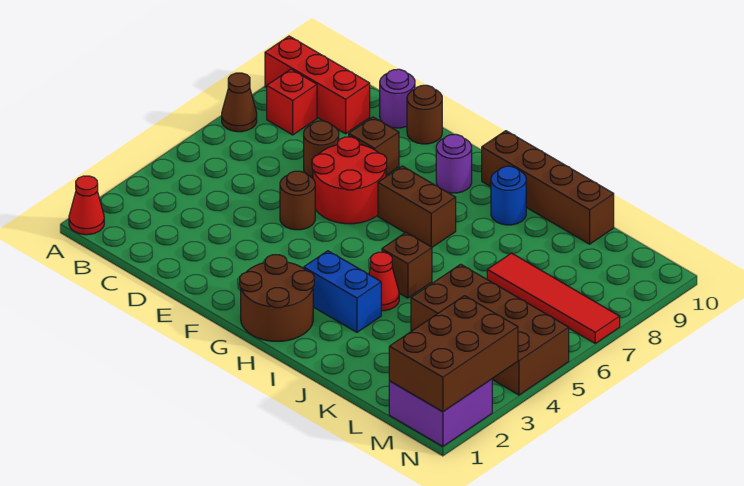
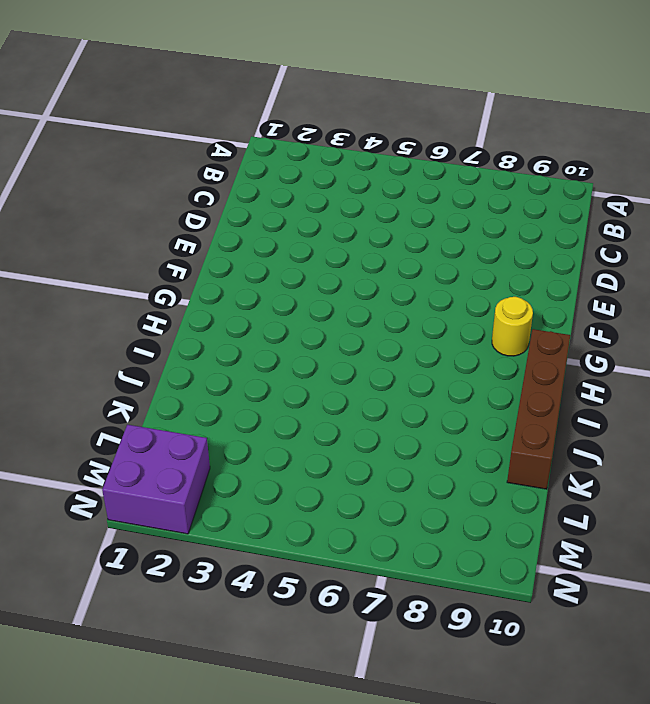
yellow 1x1 round brick [492,297,533,356] -> purple 1x1 round brick [436,134,472,193]
none -> red 1x1 cone [69,176,104,235]
none -> brown 1x1 cone [222,73,257,132]
none -> red 1x3 brick [265,36,370,134]

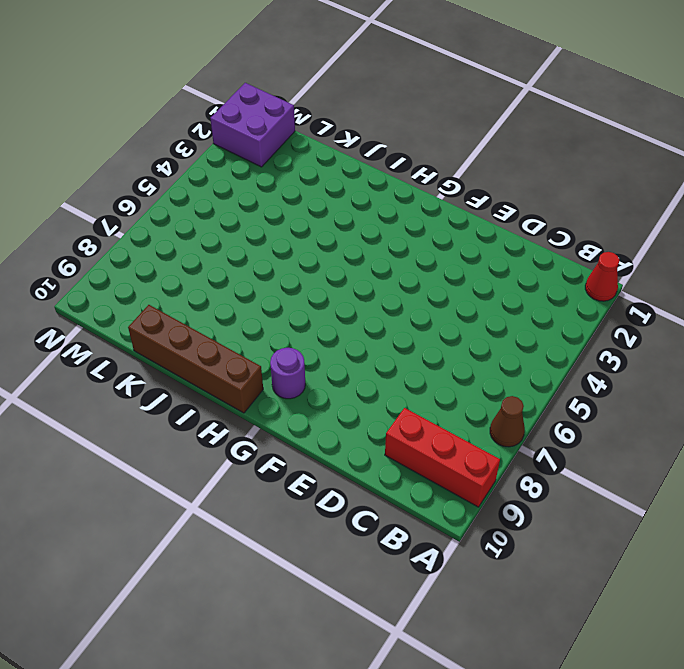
none -> red 1x1 brick [267,69,317,135]
none -> brown 1x1 round brick [304,121,339,178]
none -> purple 1x1 round brick [380,69,415,128]

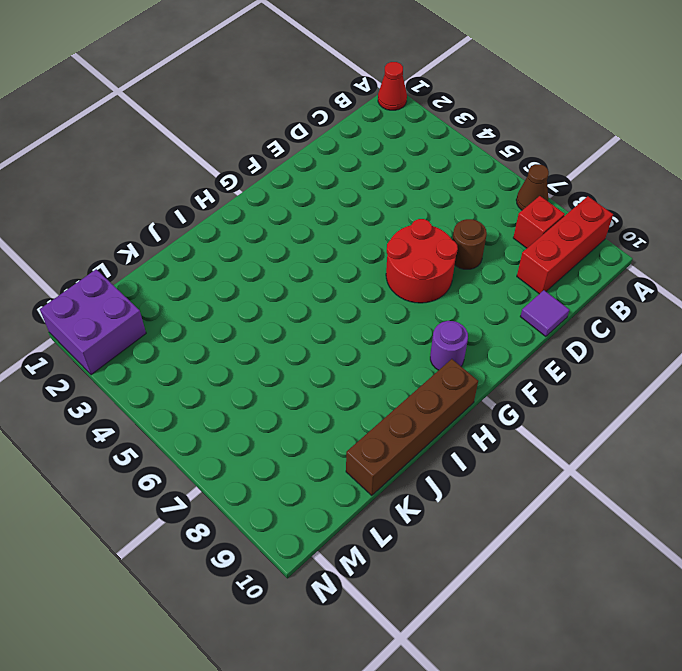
purple 1x1 tile [520,290,569,337] -> purple 1x1 round brick [380,69,415,128]
none -> brown 1x1 round brick [280,171,315,230]
none -> brown 1x1 brick [349,117,399,175]
none -> brown 1x1 round brick [407,85,442,144]

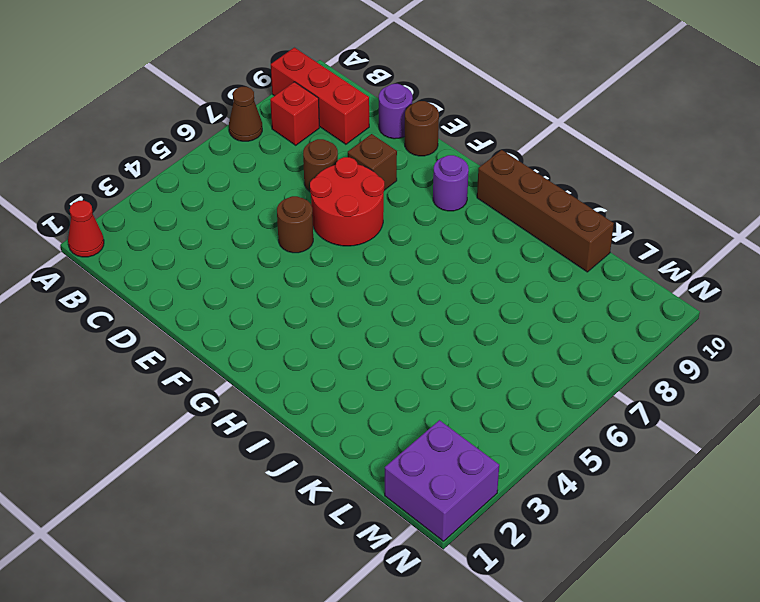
none -> brown 2x2 round brick [240,255,314,341]
none -> brown 1x2 brick [378,166,456,247]
none -> blue 1x2 brick [304,251,381,332]

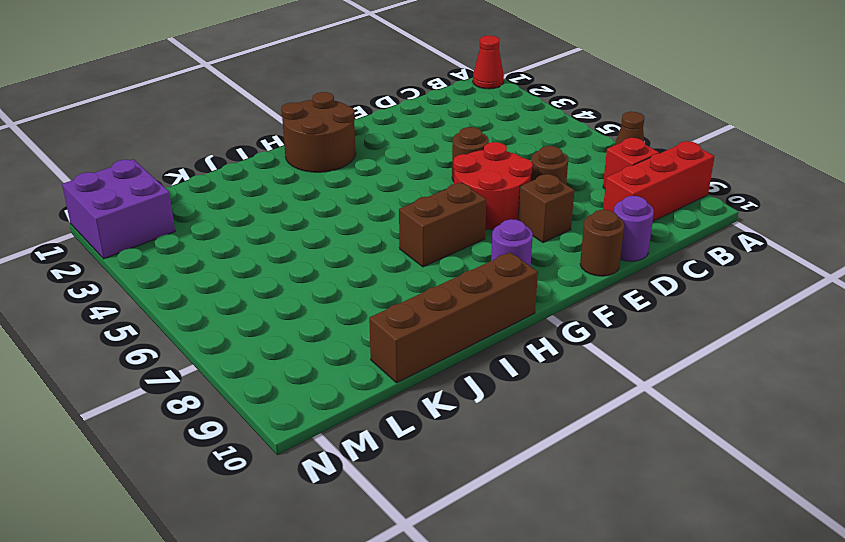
none -> blue 1x2 brick [304,251,381,332]
none -> red 1x1 cone [369,252,399,311]
none -> brown 1x1 brick [382,233,432,298]

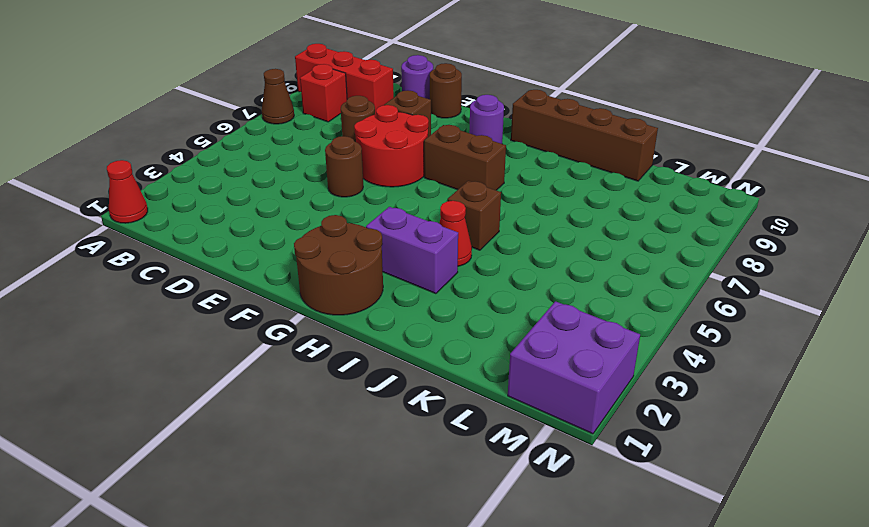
purple 1x2 brick [366,207,458,294] -> blue 1x2 brick [304,251,381,332]
none -> blue 1x1 round brick [491,166,526,225]
none -> brown 2x4 brick [411,264,569,395]
none -> red 1x4 tile [487,253,620,343]

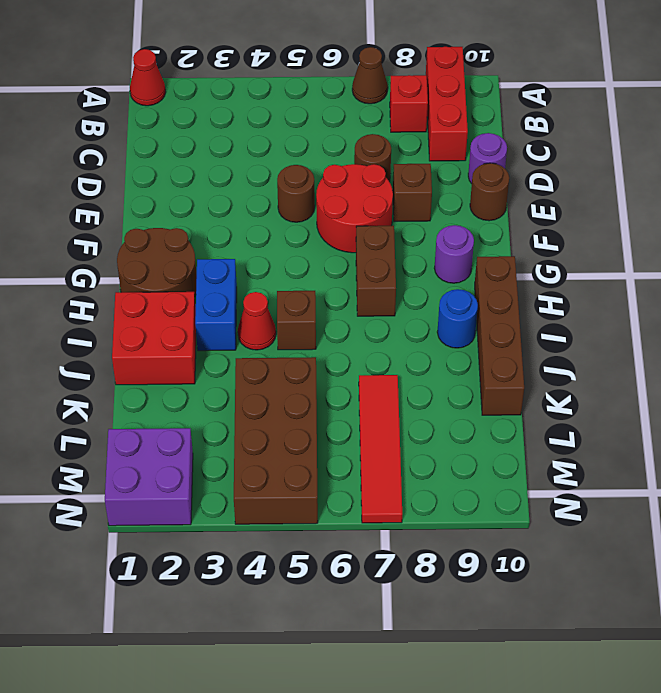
red 2x2 brick [112,292,196,385] -> none
none -> brown 2x3 brick [389,296,518,412]

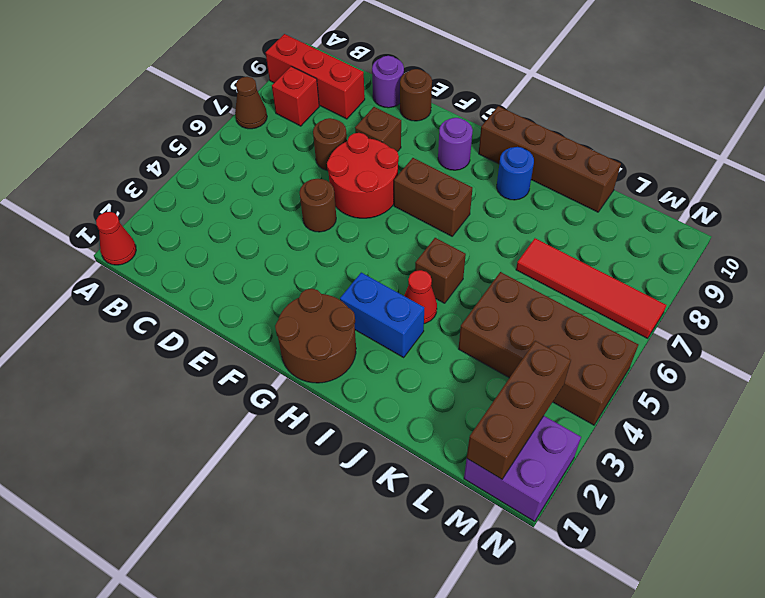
brown 1x3 brick [467,341,571,479] -> brown 2x3 brick [389,296,518,412]

